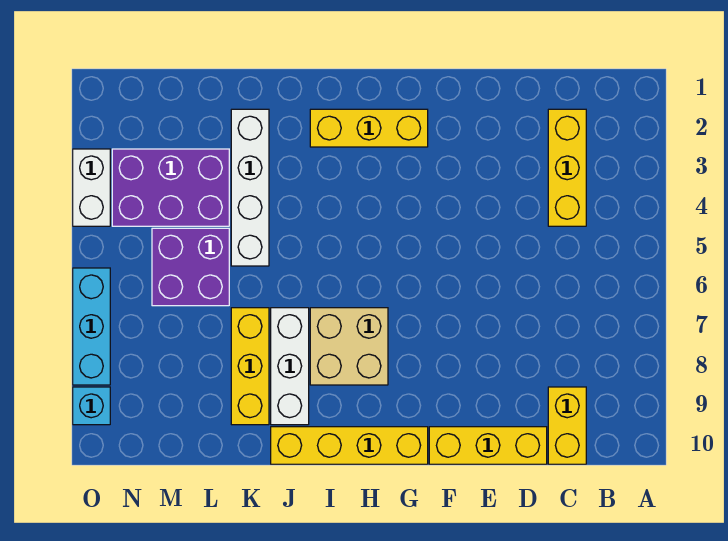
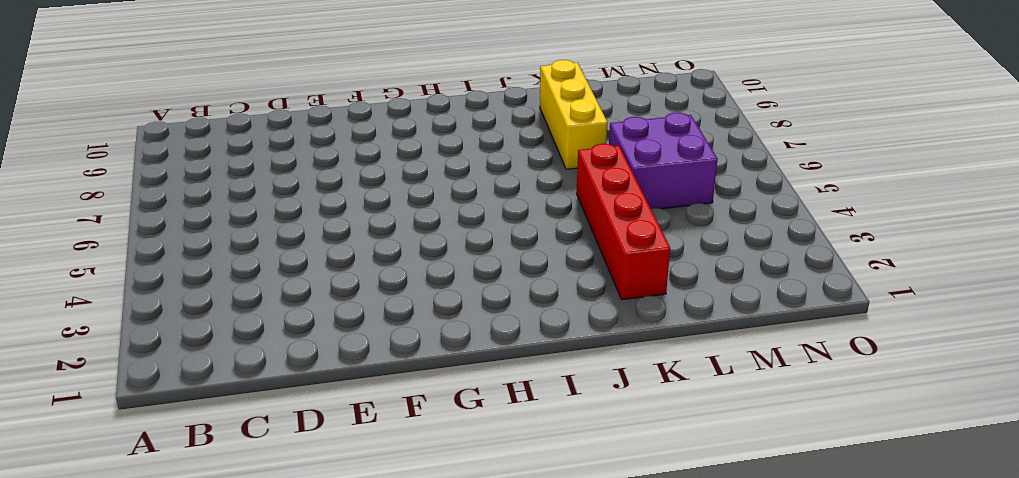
red 1x4 brick [577,144,670,300] -> white 1x4 brick [231,109,269,266]
none -> yellow 1x3 brick [548,109,586,226]
none -> yellow 1x2 brick [548,387,586,464]
none -> yellow 1x3 brick [429,427,547,464]

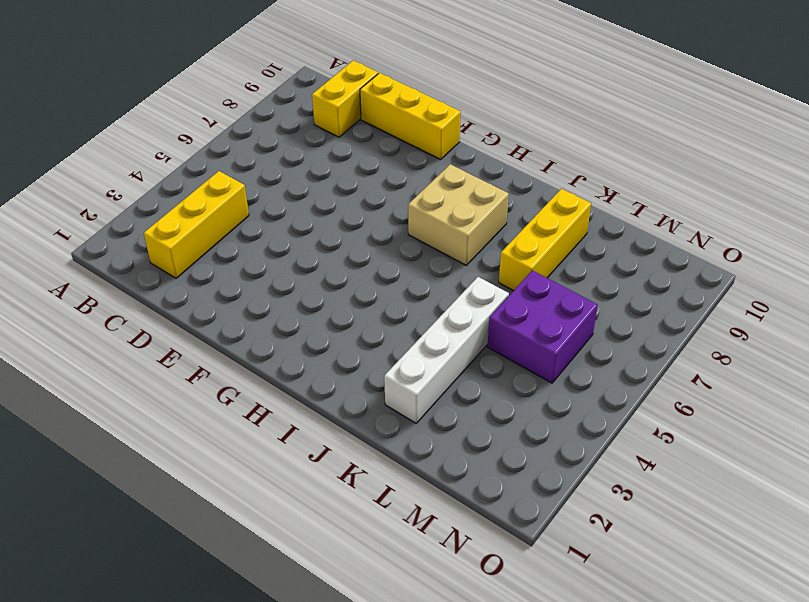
none -> yellow 1x3 brick [310,109,428,147]
none -> yellow 1x4 brick [271,427,428,464]
none -> white 1x3 brick [271,308,309,425]

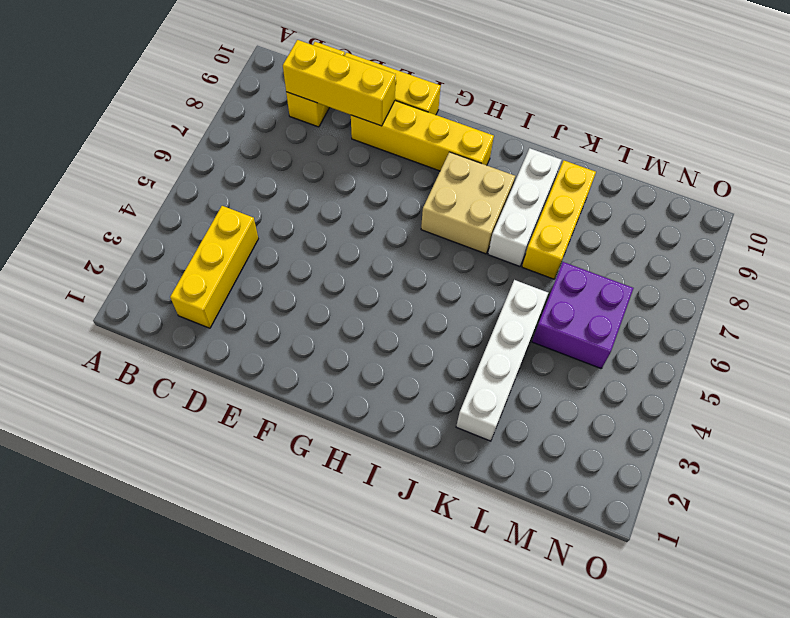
yellow 1x3 brick [283,40,396,126] -> yellow 1x3 brick moved to [310,109,428,147]
yellow 1x4 brick [351,101,494,171] -> yellow 1x4 brick moved to [271,427,428,464]
none -> purple 2x3 brick [112,149,229,226]
none -> white 1x2 brick [73,149,110,226]
none -> cyan 1x3 brick [73,268,110,385]

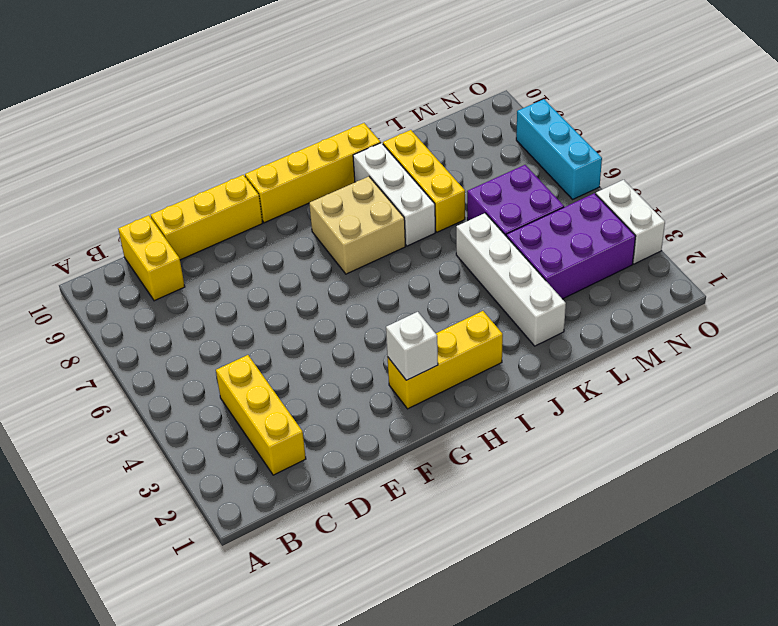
white 1x1 brick [386,312,438,380] -> none
none -> cyan 1x1 brick [73,387,110,425]

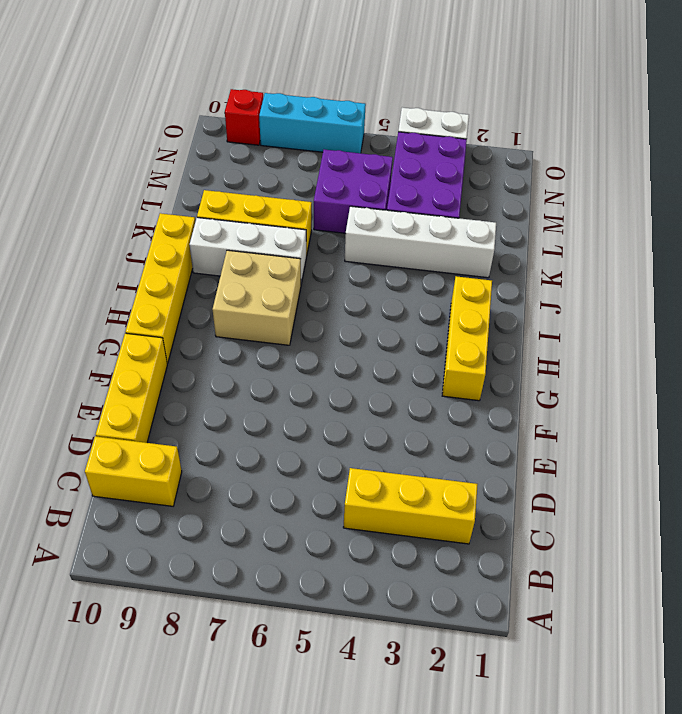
red 1x1 brick [225,89,263,145] -> cyan 1x1 brick [73,387,110,425]

